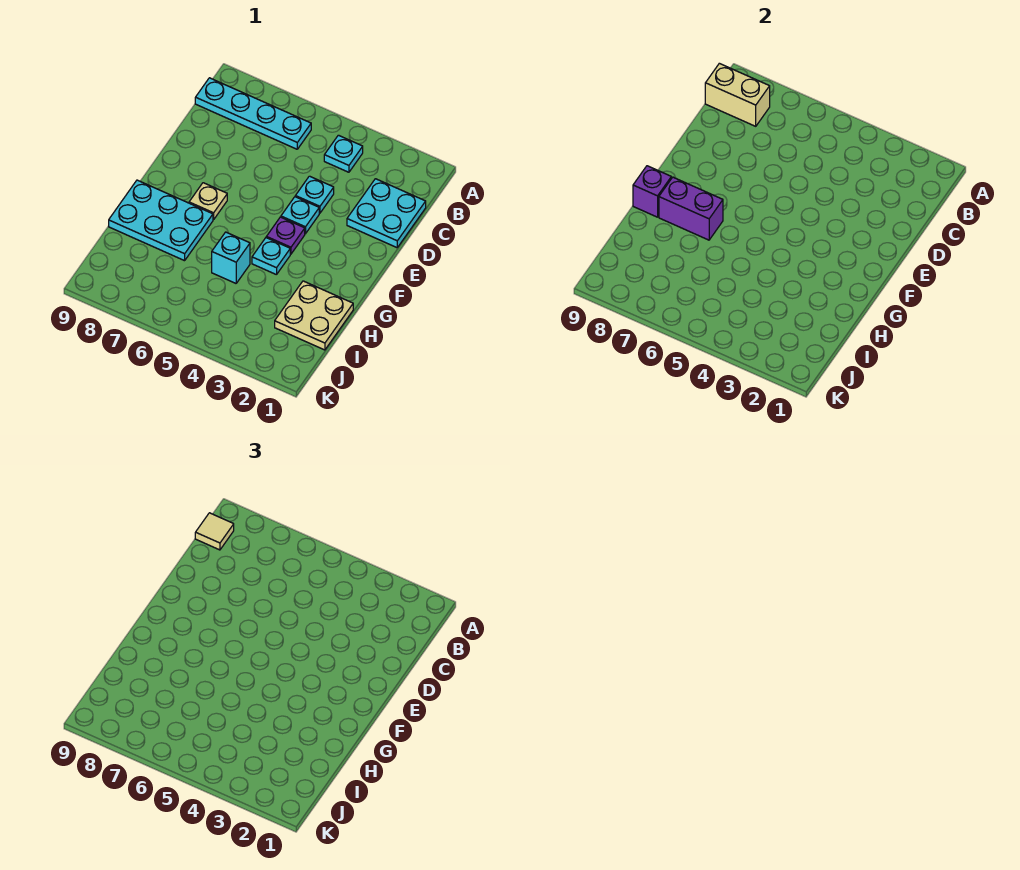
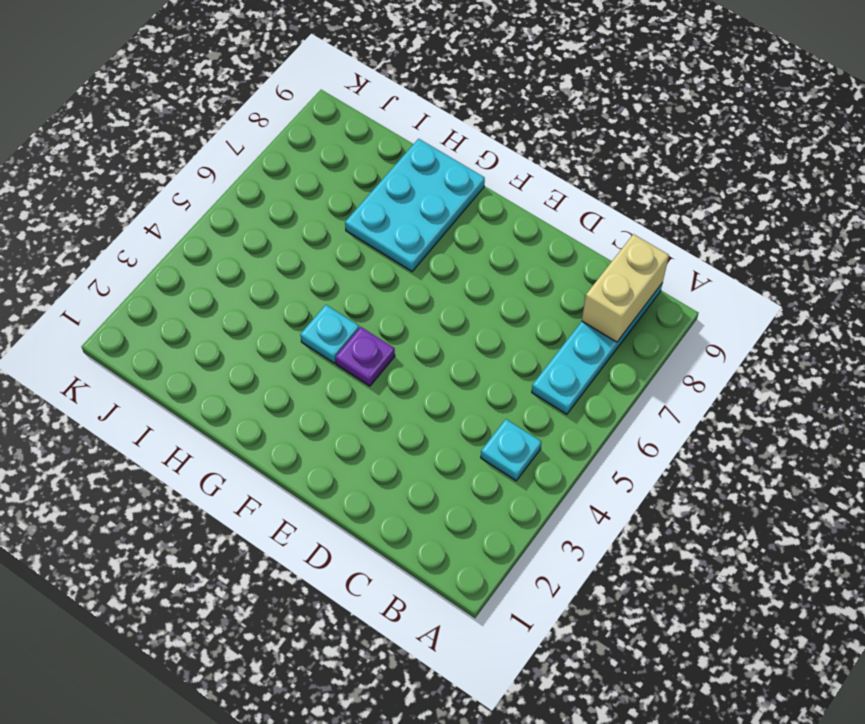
none -> cyan 2x2 plate [347,179,426,248]
none -> cyan 1x1 plate [295,176,334,213]
none -> cyan 1x1 plate [281,197,319,234]

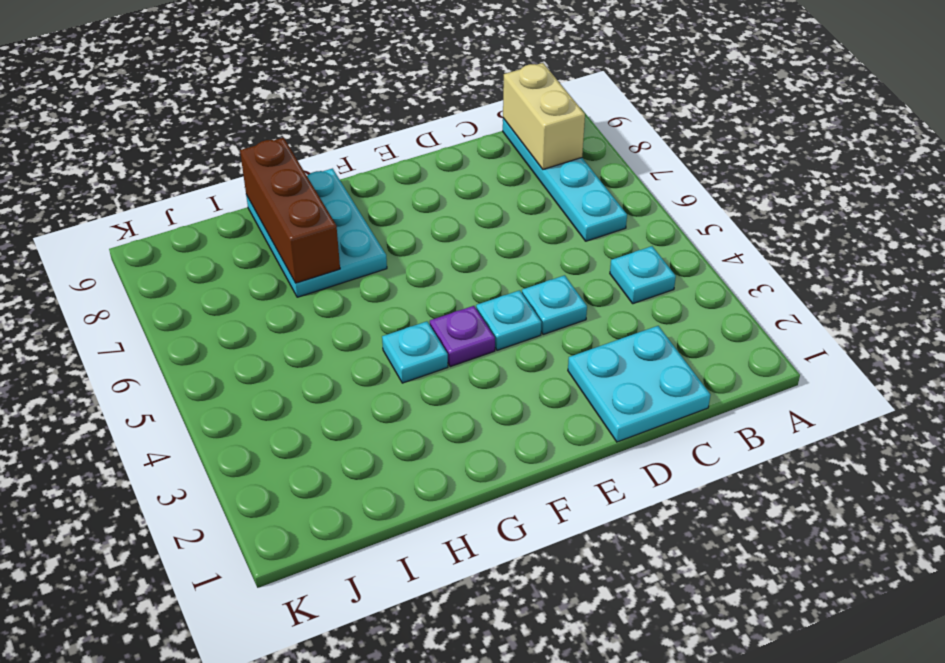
brown 1x3 brick [240,138,340,283] -> none
none -> tan 1x1 plate [189,183,227,220]
none -> tan 2x2 plate [275,281,353,350]
none -> cyan 1x1 brick [212,232,250,283]

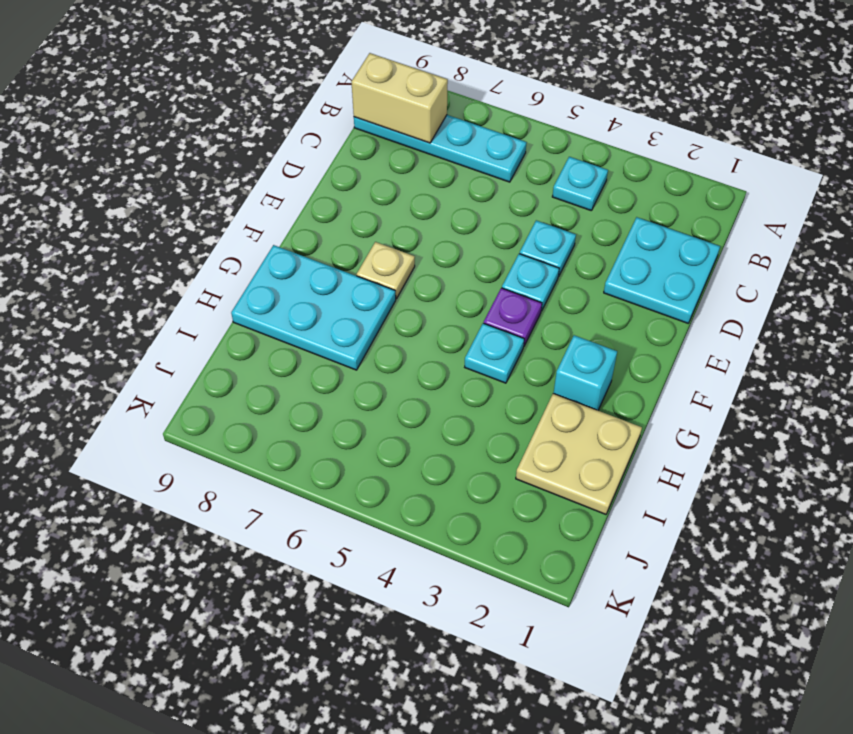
cyan 1x1 brick [554,335,617,410] -> cyan 1x1 brick moved to [212,232,250,283]
none -> purple 1x2 brick [659,177,723,240]
none -> purple 1x1 brick [633,166,671,217]
none -> tan 1x1 tile [195,513,234,550]

